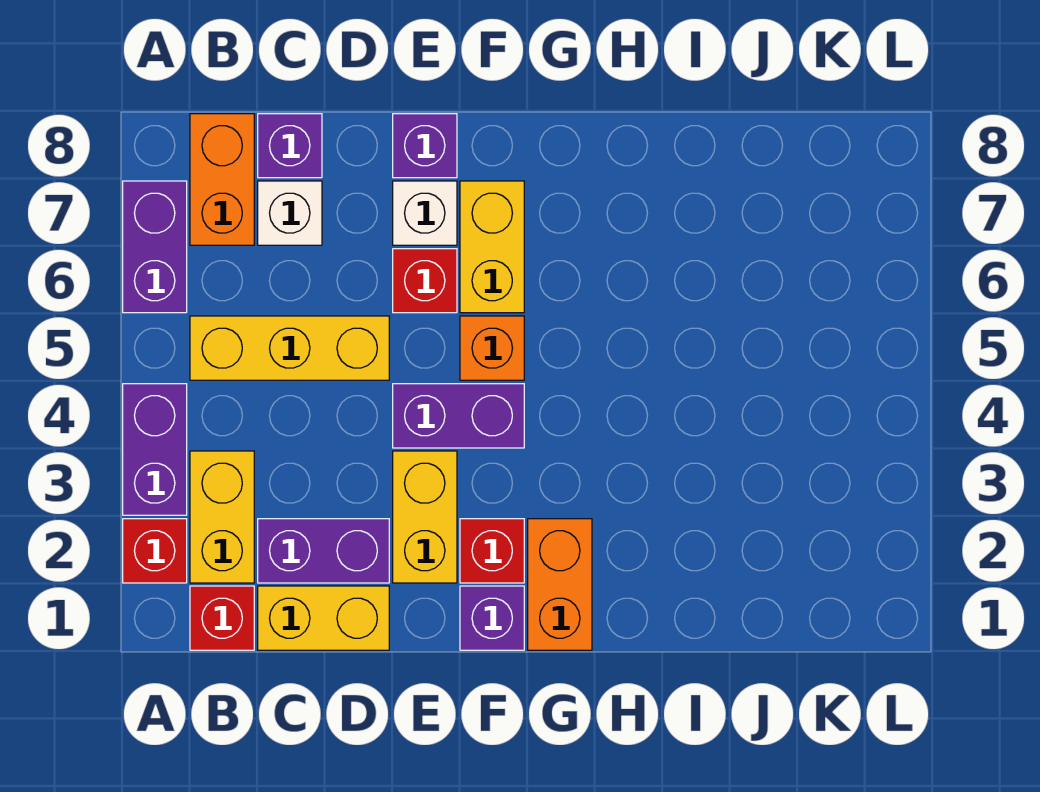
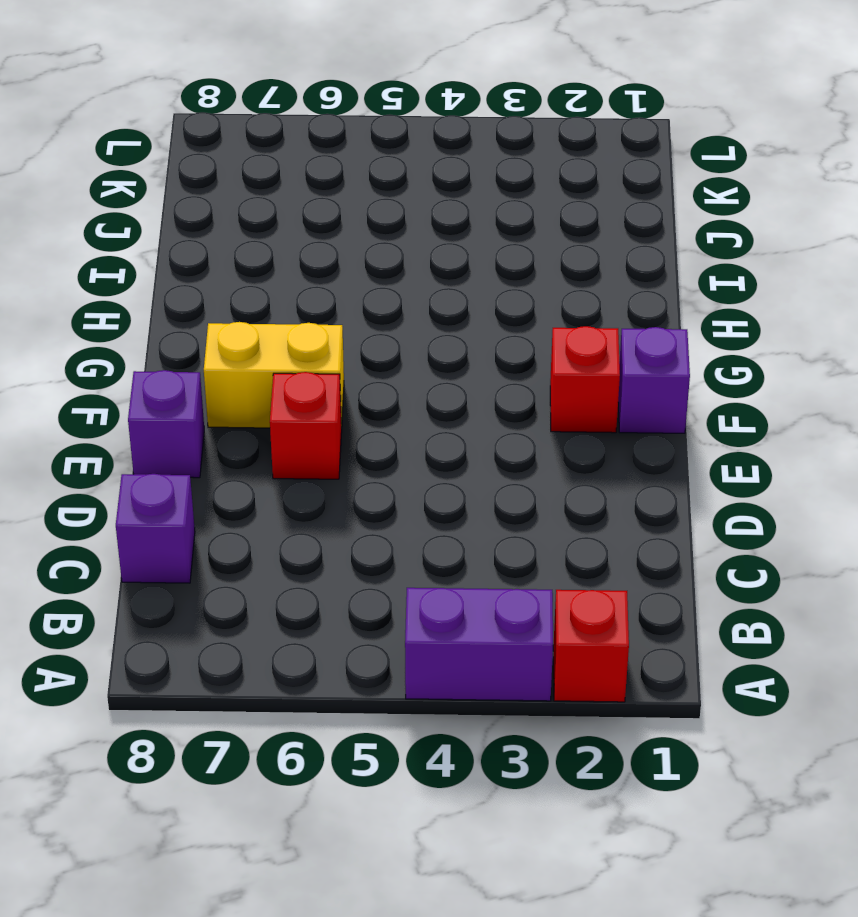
none -> purple 1x2 brick [123,181,187,313]
none -> red 1x1 brick [190,586,254,650]
none -> yellow 1x2 brick [190,451,254,583]

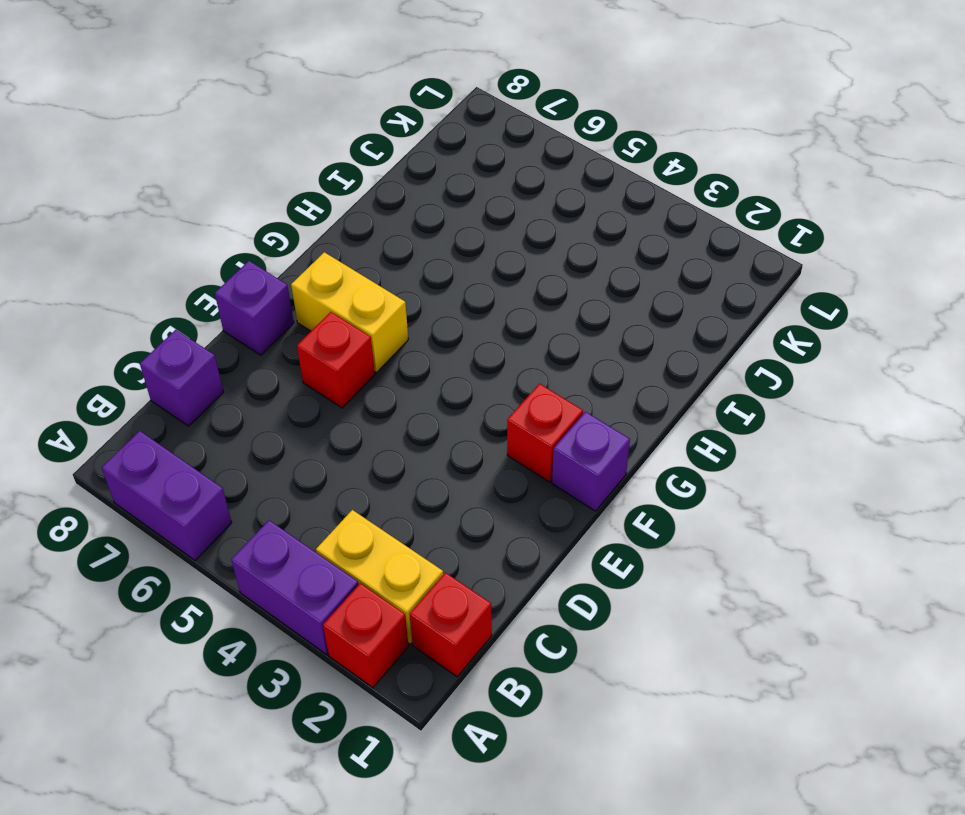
none -> yellow 1x3 brick [190,316,389,380]
none -> orange 1x2 brick [190,114,254,245]
none -> yellow 1x2 brick [258,586,389,650]

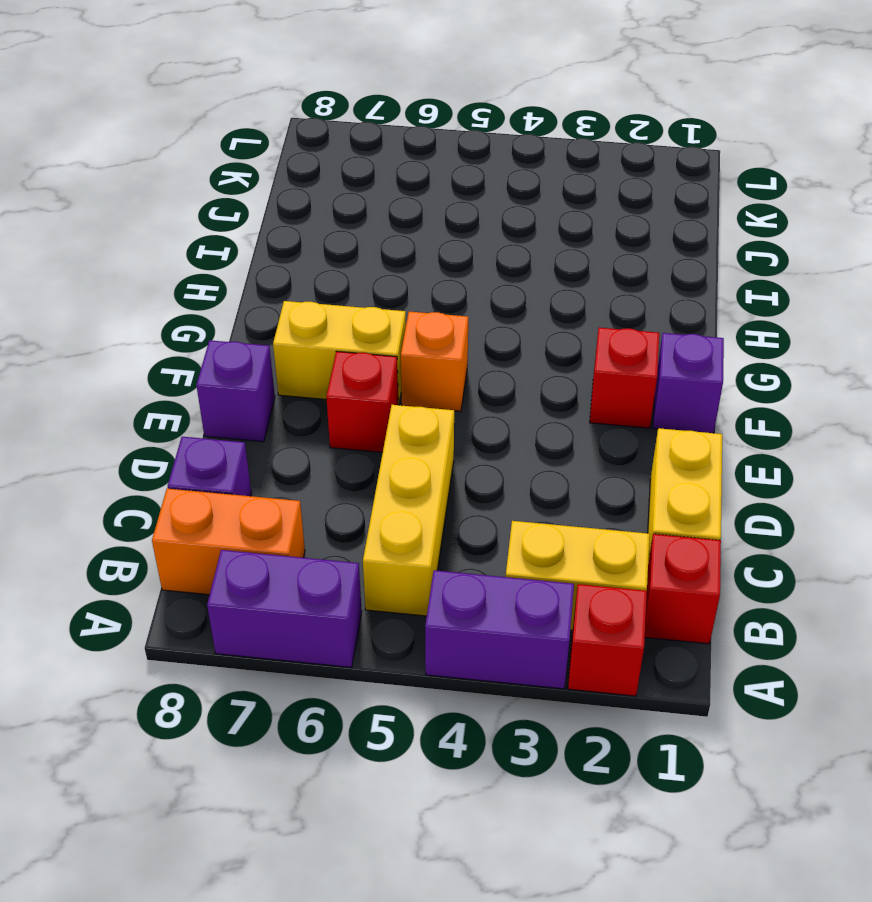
none -> purple 1x2 brick [258,519,389,583]
none -> white 1x1 brick [258,181,322,245]
none -> yellow 1x2 brick [393,451,457,583]

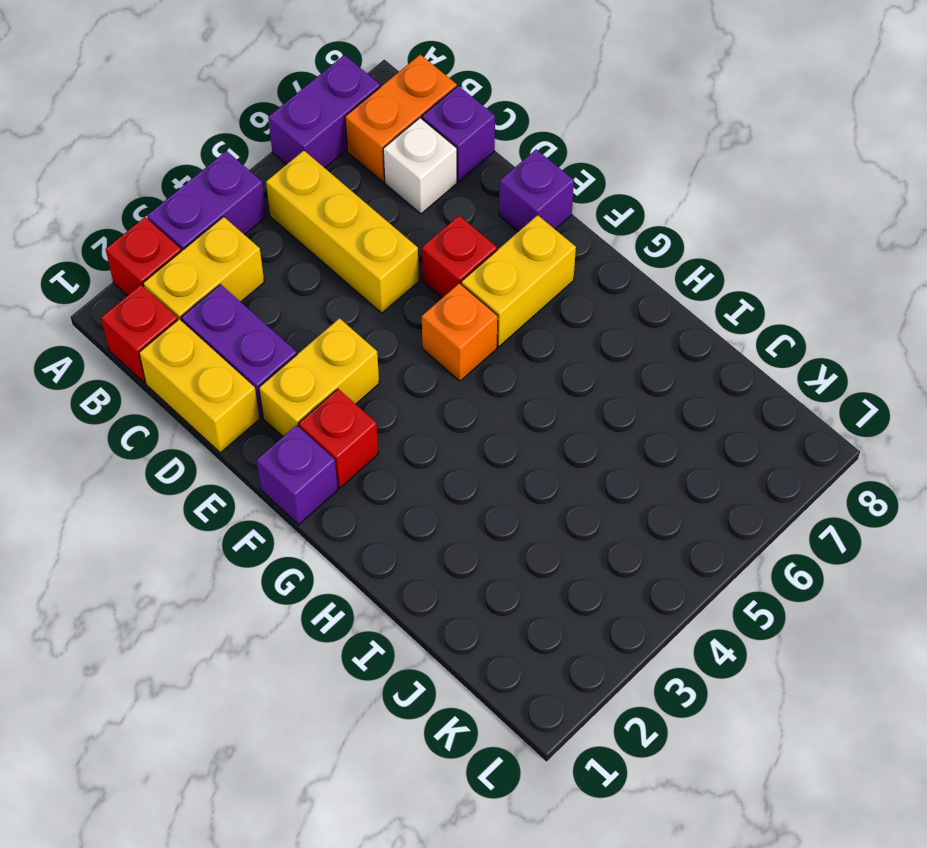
none -> purple 1x2 brick [393,384,524,448]
none -> white 1x1 brick [393,181,457,245]
none -> orange 1x2 brick [528,519,592,650]

